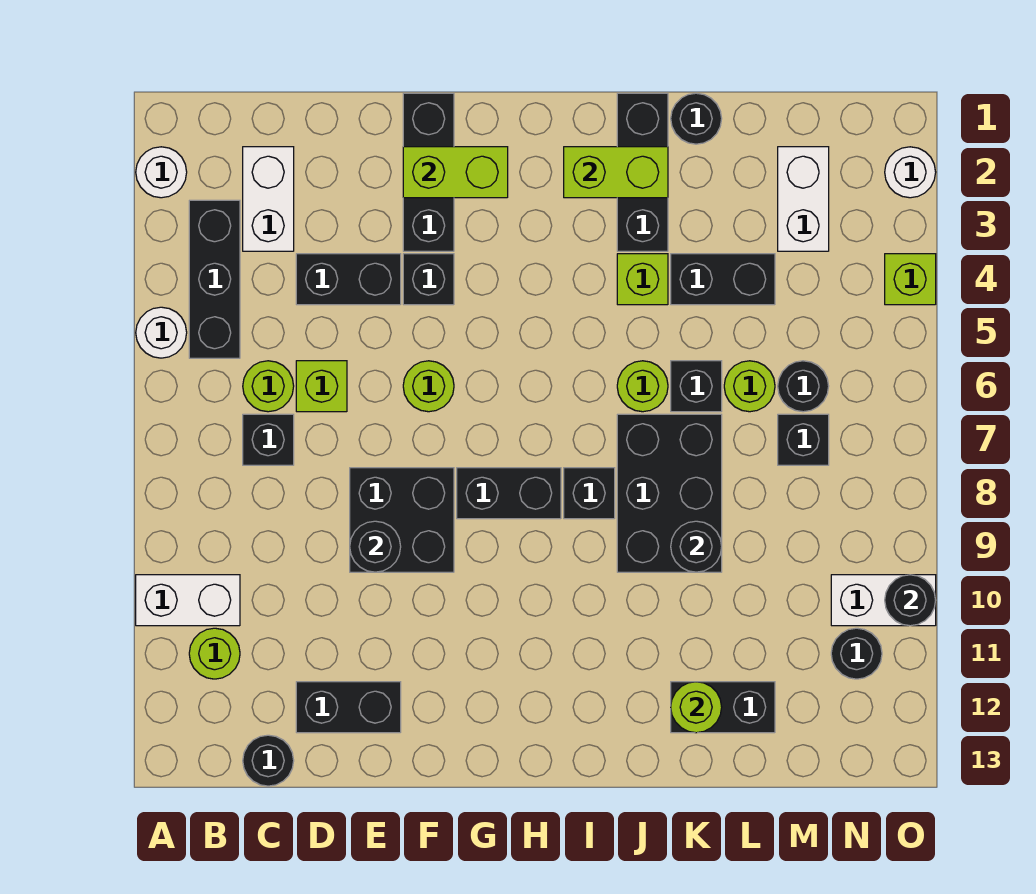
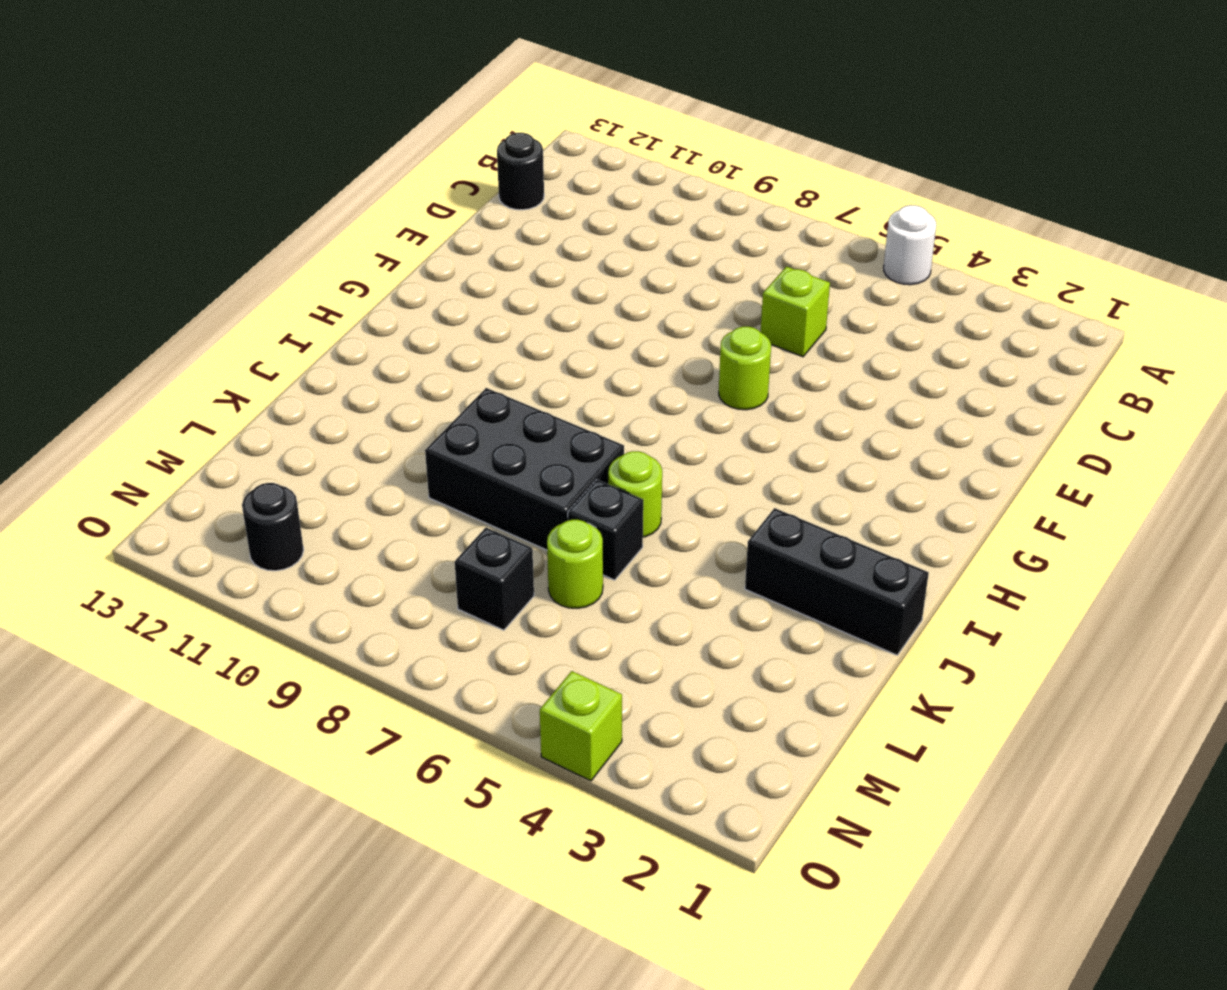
none -> white 1x1 round brick [136,147,187,198]
none -> white 1x2 brick [136,575,240,626]
none -> black 1x3 brick [189,200,240,358]
none -> lime 1x1 round brick [189,628,240,679]

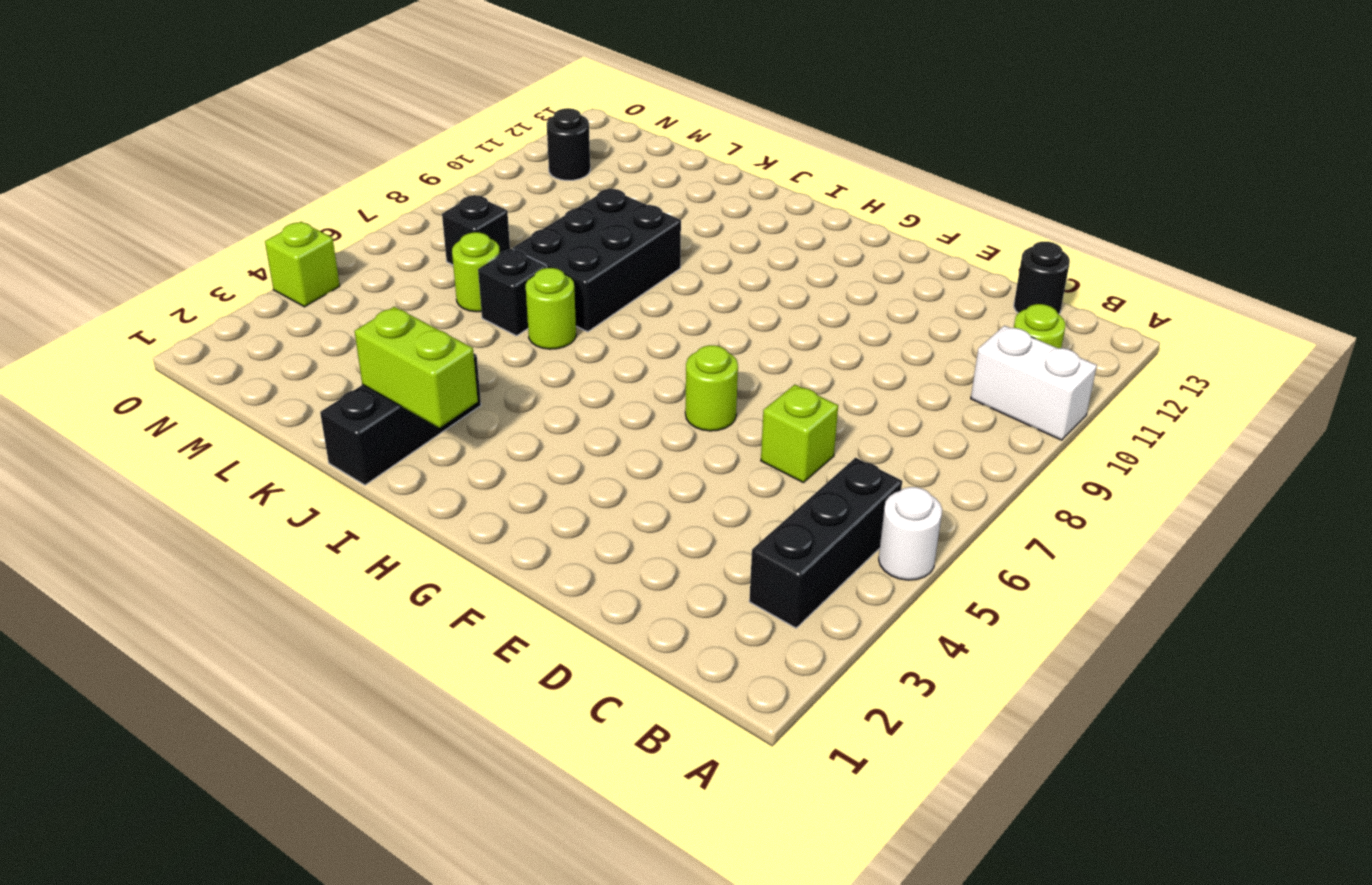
none -> white 1x1 round brick [136,147,187,198]
none -> white 1x2 brick [243,147,294,251]
none -> lime 1x1 round brick [243,361,294,412]
none -> black 1x1 brick [243,414,294,465]

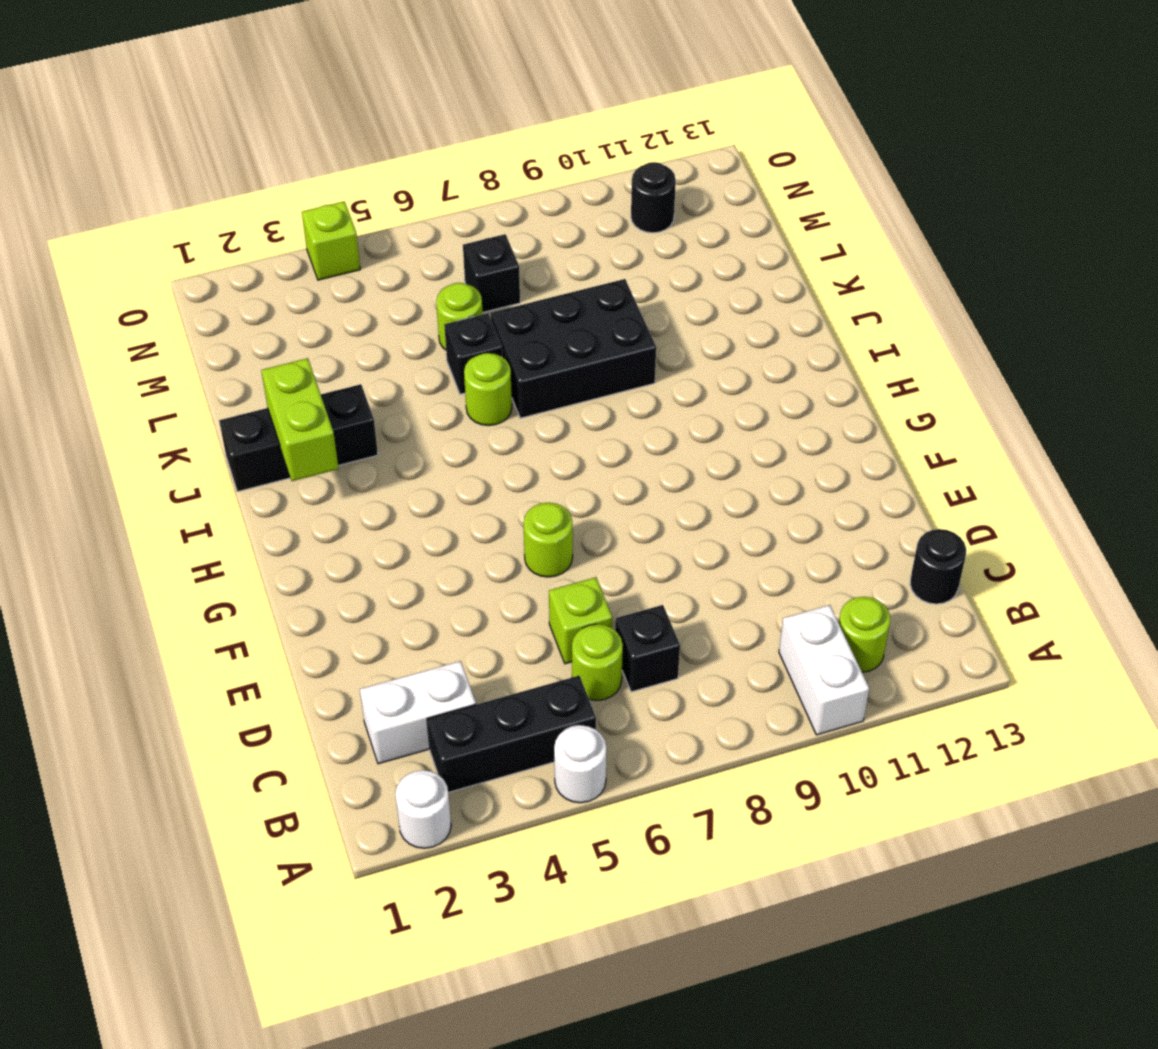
none -> black 1x2 brick [296,254,401,305]
none -> black 1x2 brick [296,682,401,733]
none -> black 2x2 brick [350,468,454,572]
none -> black 1x3 brick [403,93,454,251]

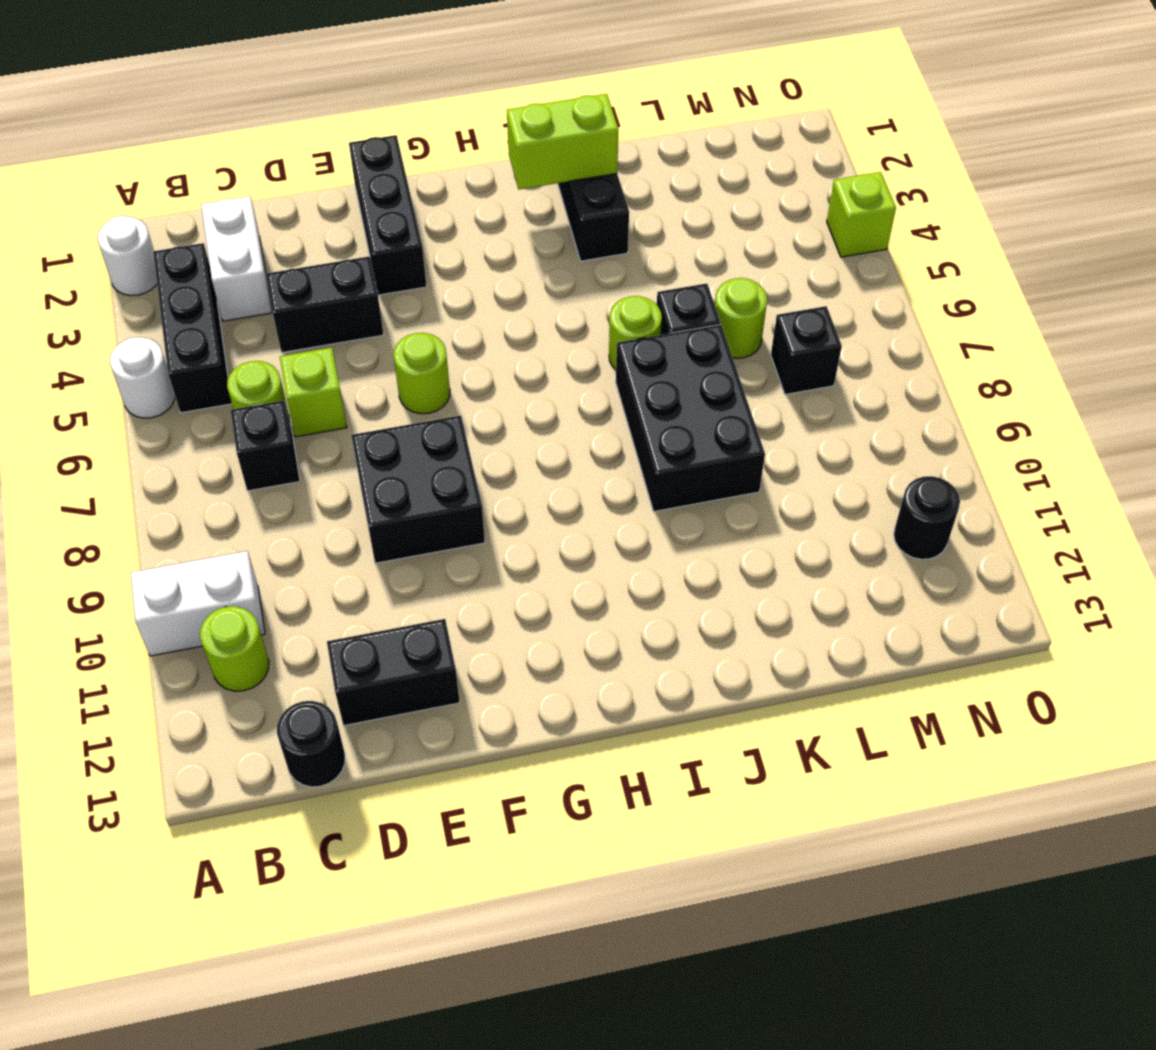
none -> black 1x1 brick [403,254,454,305]
none -> black 1x2 brick [457,468,561,519]
none -> black 1x1 brick [564,468,615,519]
none -> lime 1x1 brick [617,254,668,305]

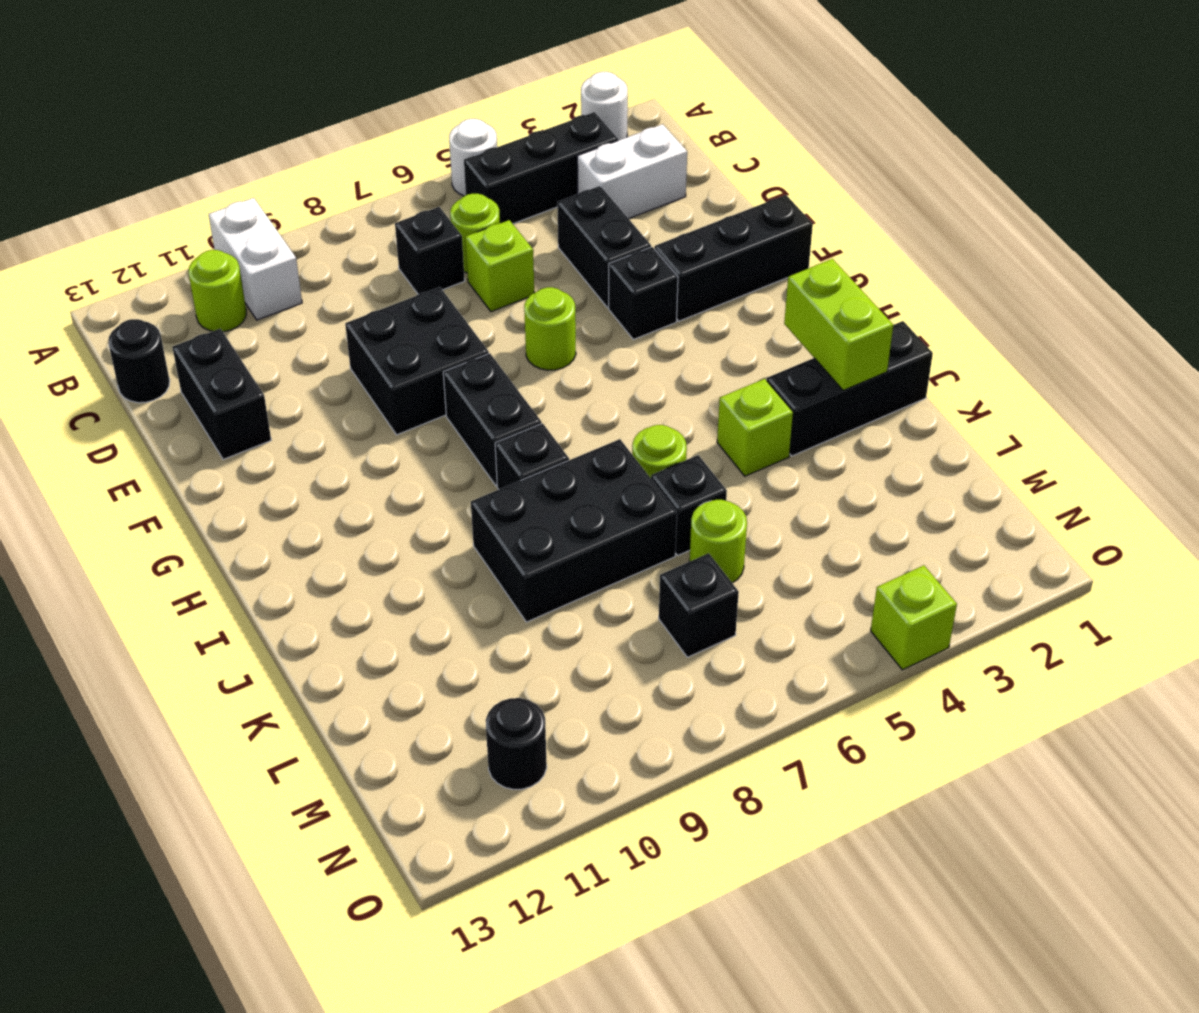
none -> black 1x1 round brick [671,93,722,144]
none -> black 1x2 brick [671,254,775,305]
none -> black 1x2 brick [671,682,775,733]
none -> white 1x2 brick [778,147,829,251]

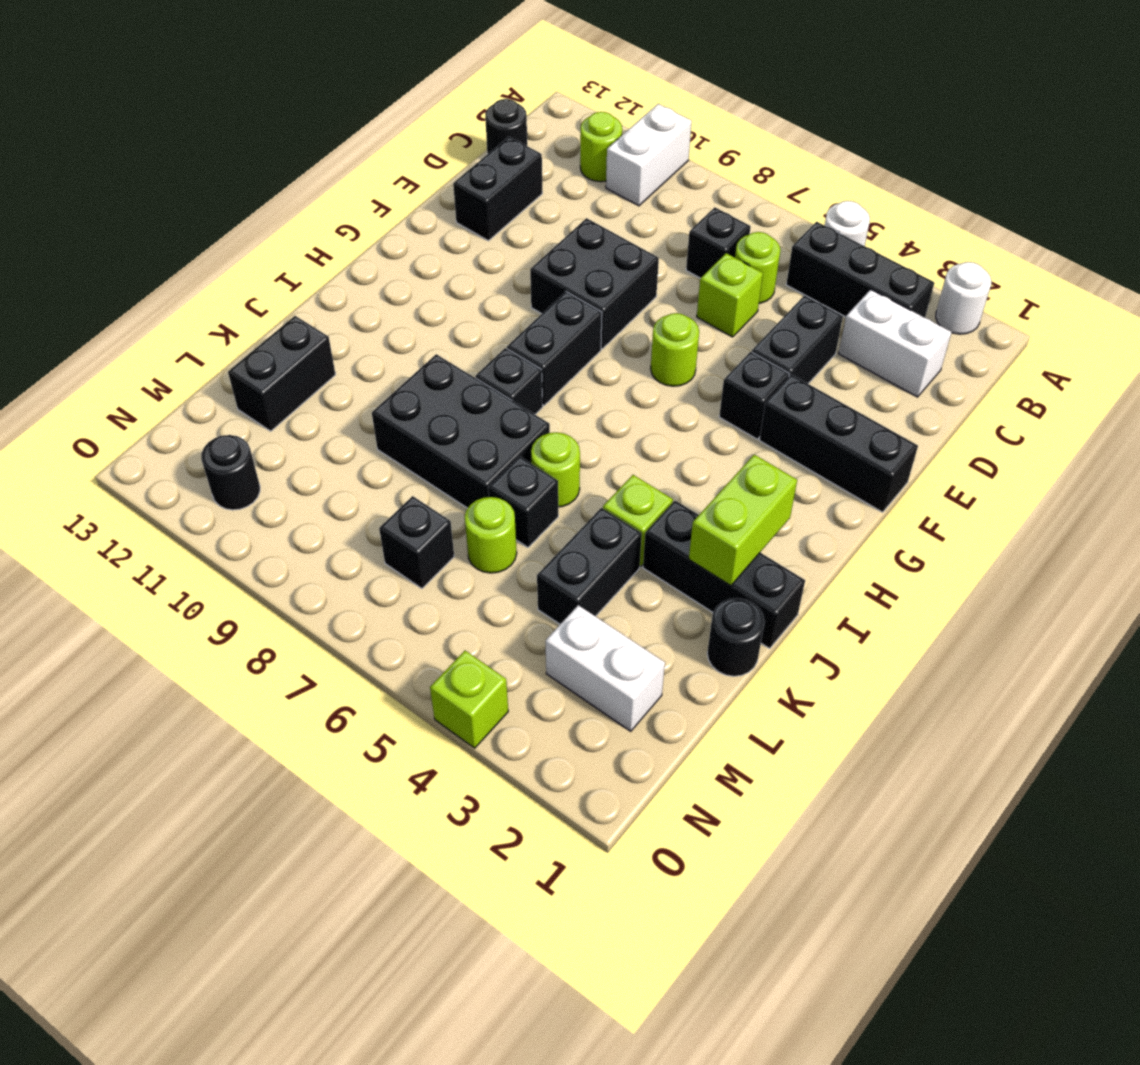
none -> black 1x1 round brick [778,361,829,412]
none -> white 1x2 brick [831,575,936,626]
none -> white 1x1 round brick [885,147,936,198]
none -> black 1x1 round brick [350,521,401,572]

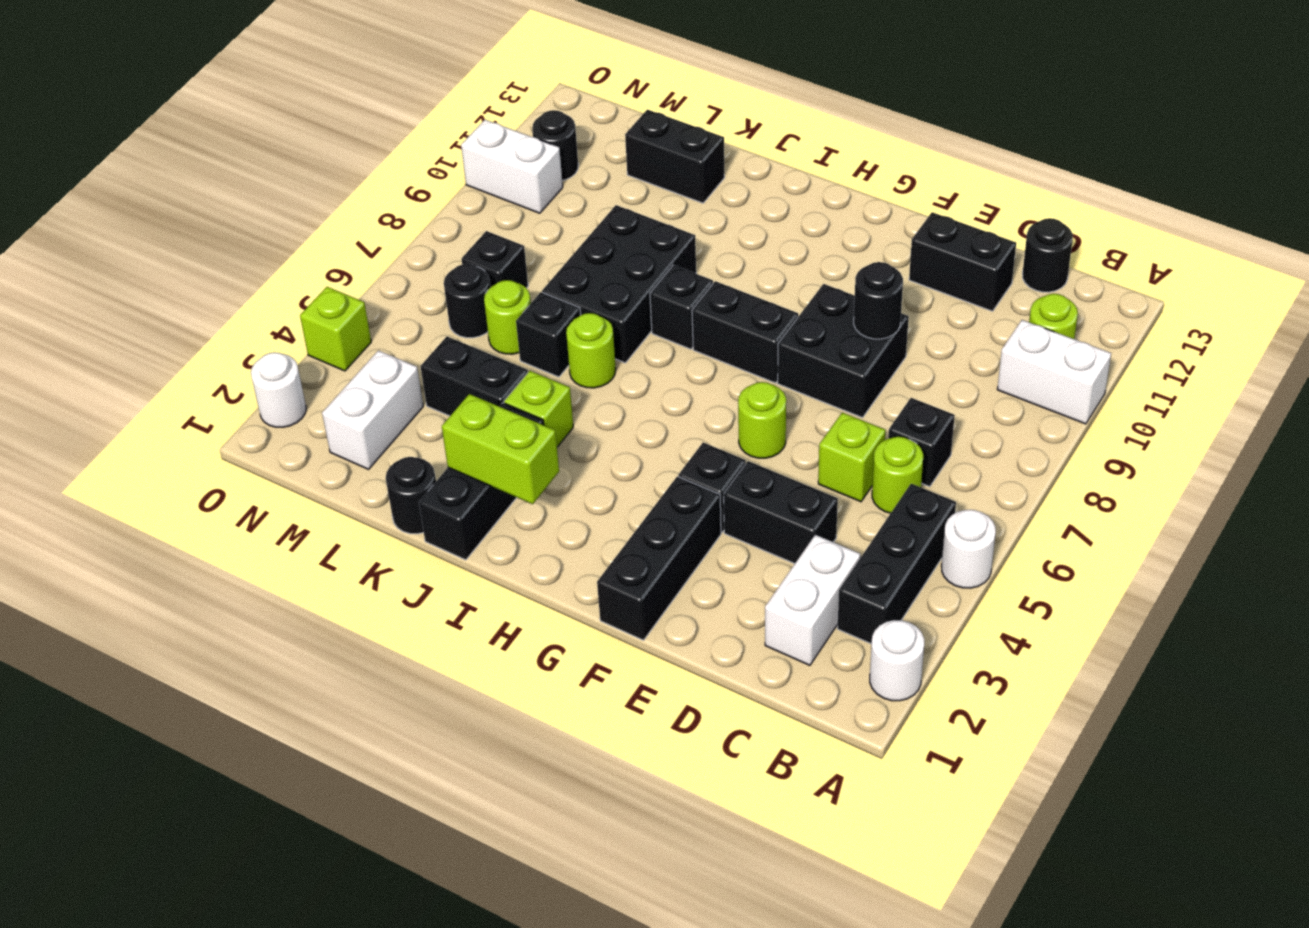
none -> lime 1x2 brick [403,147,508,198]
none -> black 1x1 round brick [671,521,722,572]
none -> lime 1x1 round brick [671,682,722,733]
none -> black 1x1 round brick [885,575,936,626]

